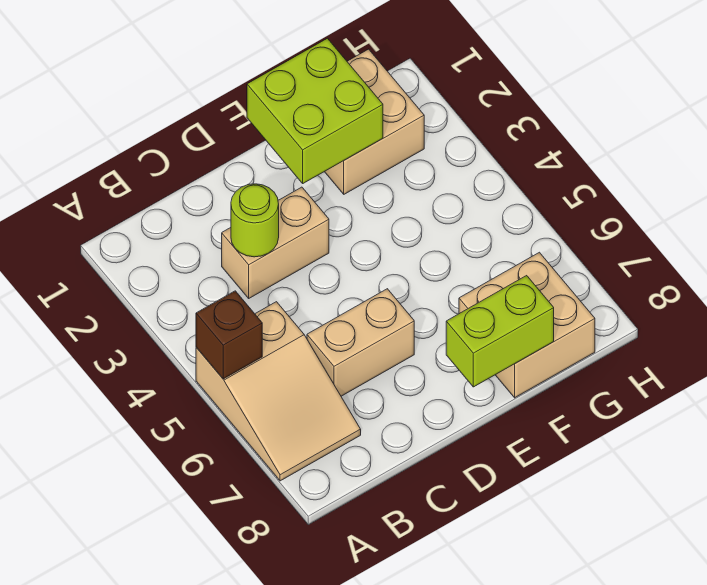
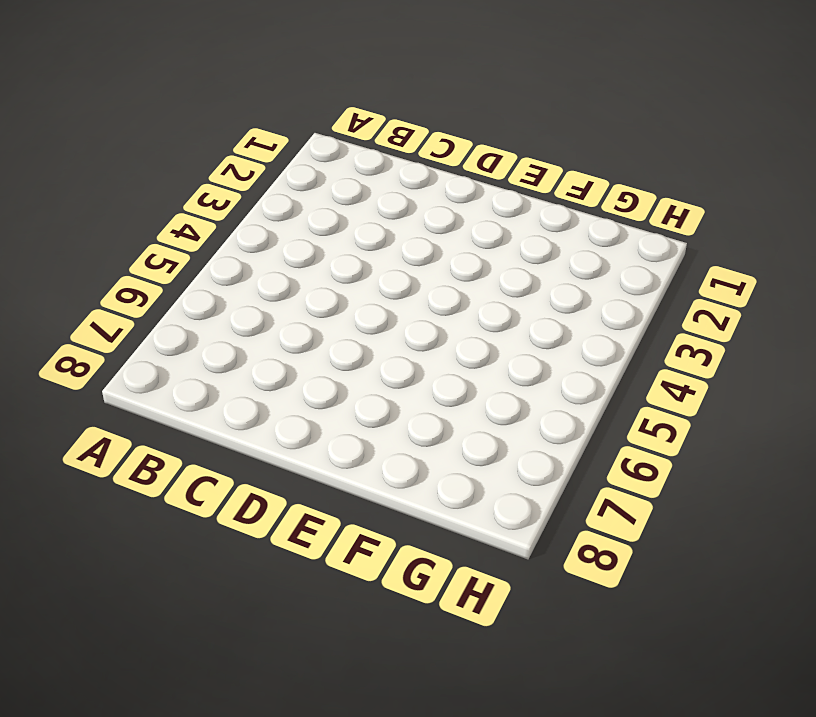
none -> tan 2x3 slope [196,302,361,481]
none -> tan 1x2 brick [222,187,329,298]

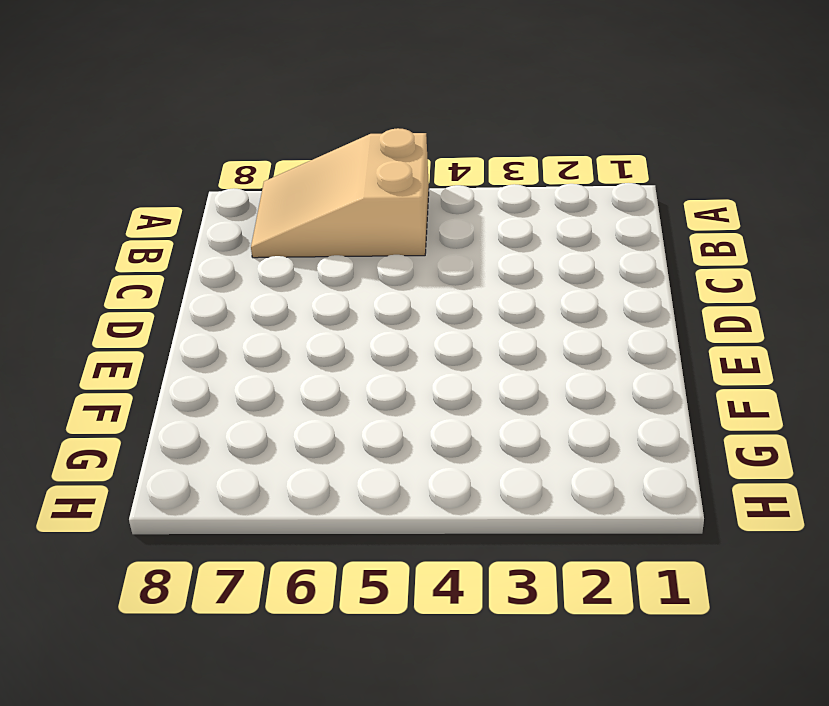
none -> tan 1x2 brick [222,187,329,298]
none -> tan 1x2 brick [307,289,414,396]

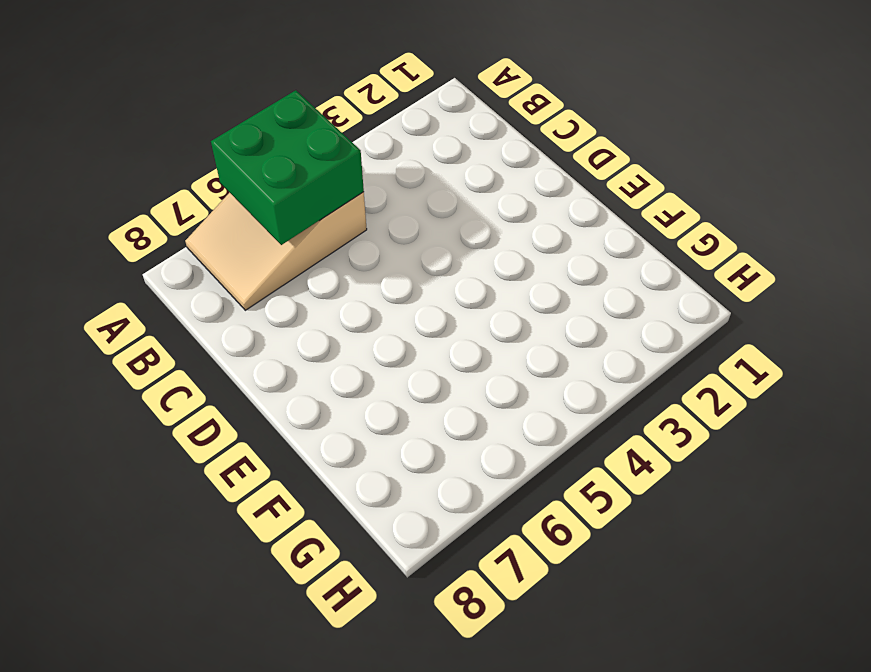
green 2x2 brick [211,90,364,245] -> brown 1x1 brick [196,291,262,379]
none -> tan 1x2 brick [222,187,329,298]
none -> tan 1x2 brick [307,289,414,396]

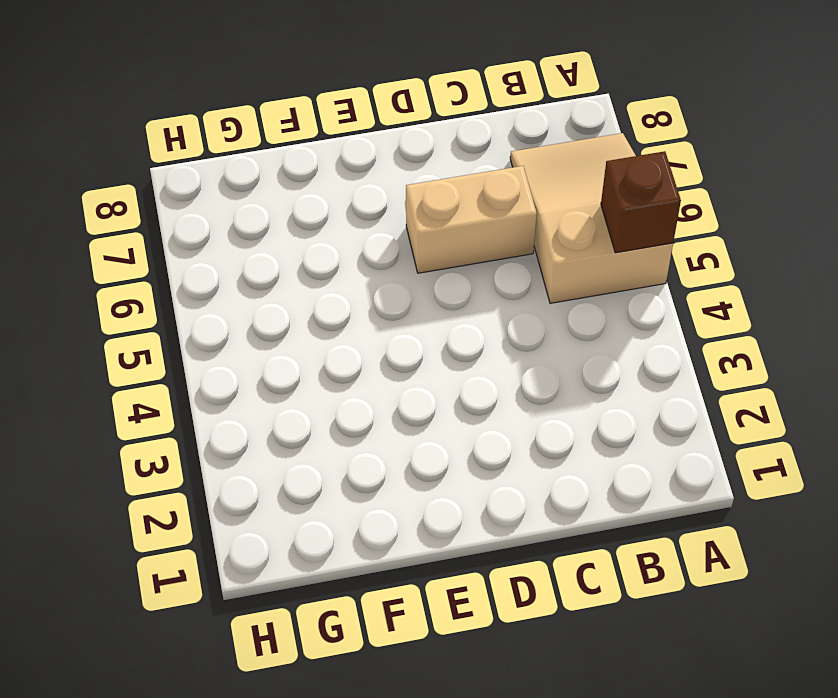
none -> tan 1x2 brick [222,187,329,298]
none -> tan 2x2 brick [325,49,424,194]

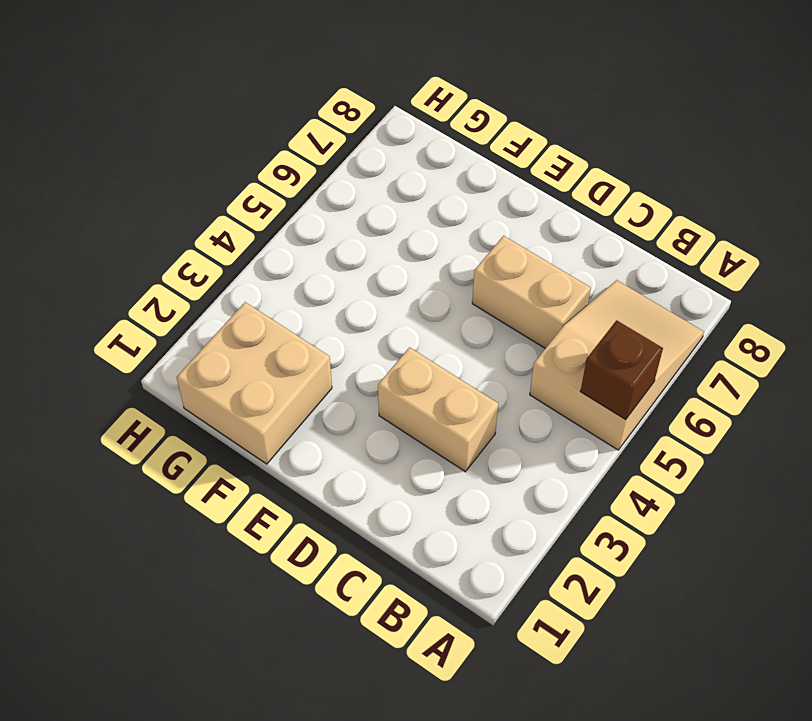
none -> tan 2x2 brick [459,252,595,398]
none -> lime 1x1 round brick [231,184,279,257]

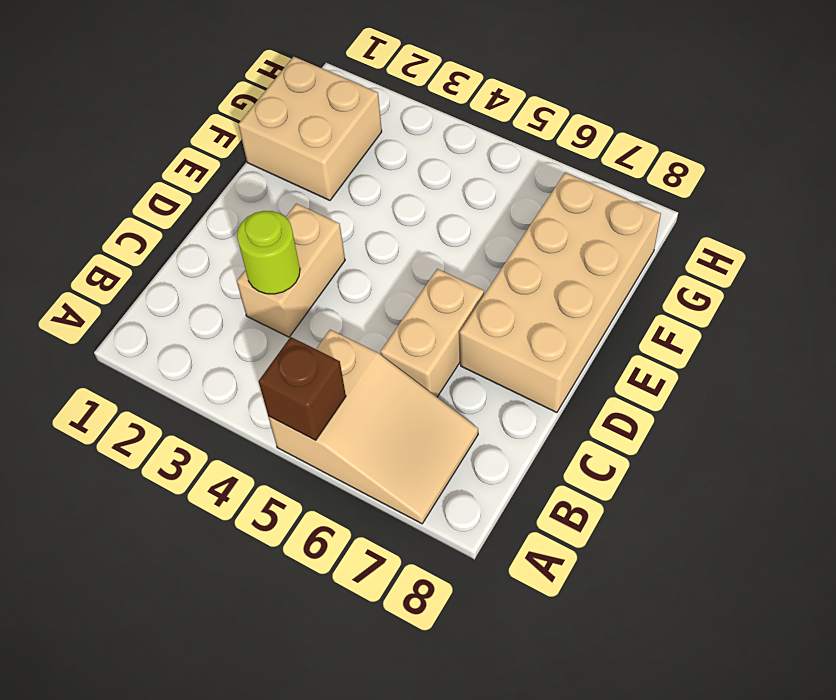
tan 2x4 brick [460,172,661,413] -> tan 2x2 brick [459,252,595,398]
none -> lime 2x2 brick [247,38,383,183]
none -> lime 1x2 brick [446,276,554,387]

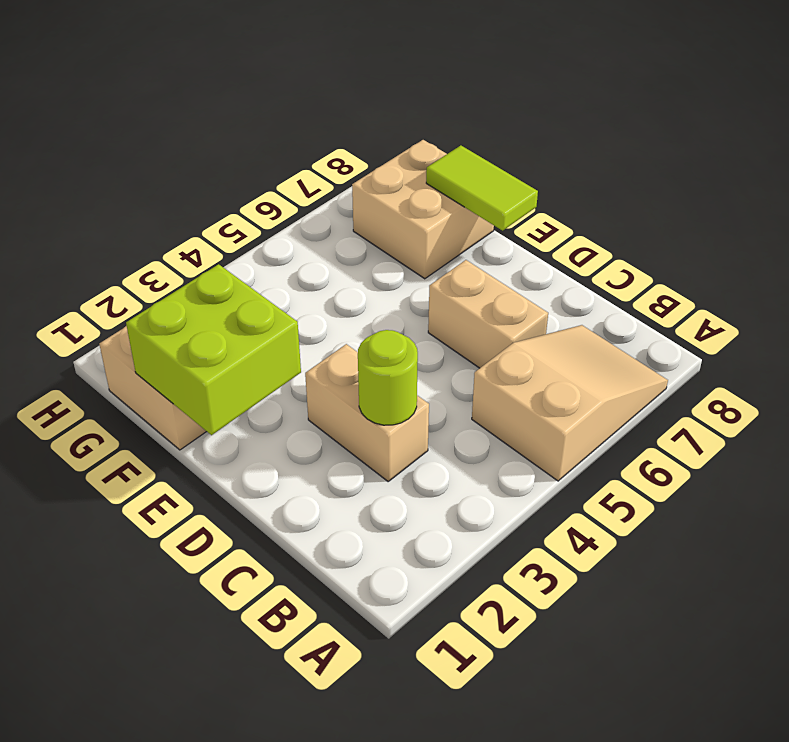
lime 1x2 tile [426,145,538,231] -> lime 1x2 brick [446,276,554,387]
none -> brown 1x1 brick [196,291,262,379]

